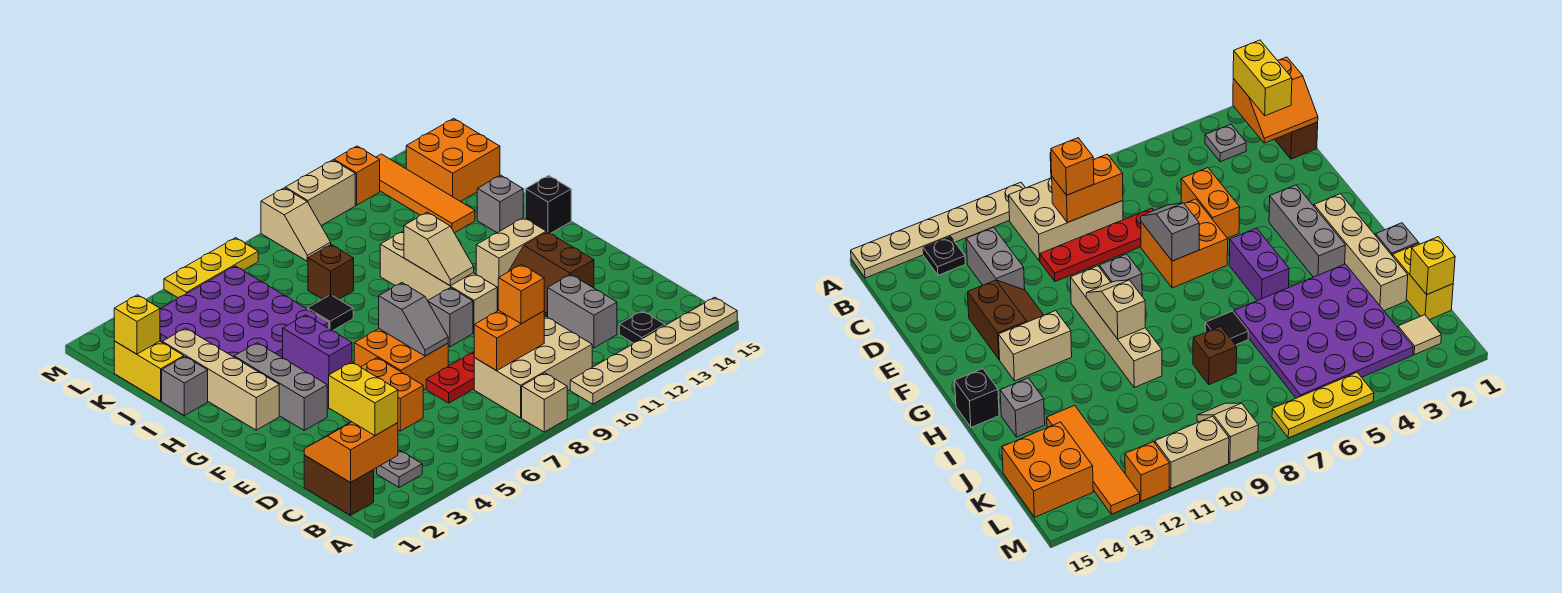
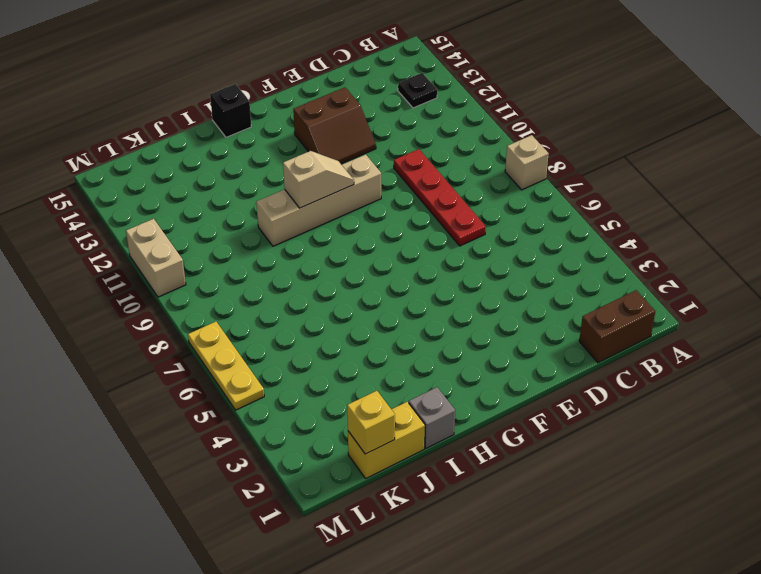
none -> tan 1x6 plate [570,297,737,404]
none -> grey 1x1 plate [377,450,422,487]
none -> tan 2x3 brick [474,317,592,418]
none -> grey 1x2 brick [548,274,617,348]

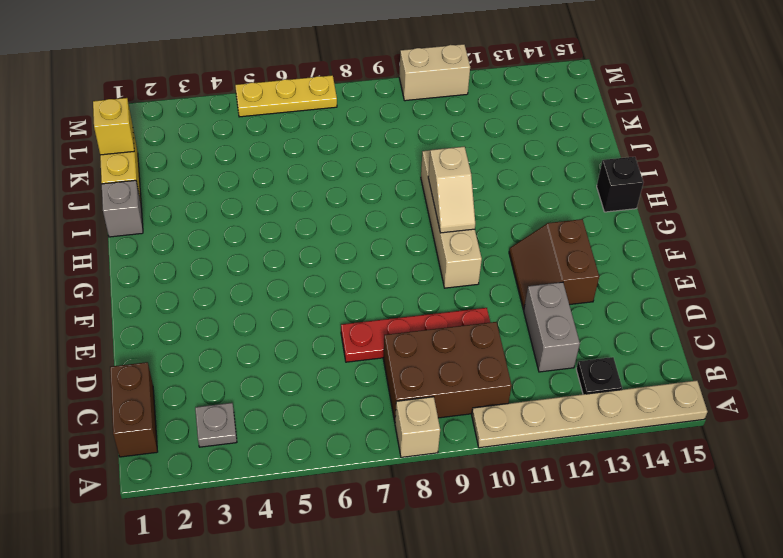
brown 2x3 brick [383,322,512,422] -> tan 2x3 brick [474,317,592,418]
none -> orange 1x2 brick [361,358,423,431]
none -> orange 2x2 brick [354,329,448,390]
none -> grey 1x3 brick [234,343,327,430]
none -> grey 1x1 brick [428,288,473,347]

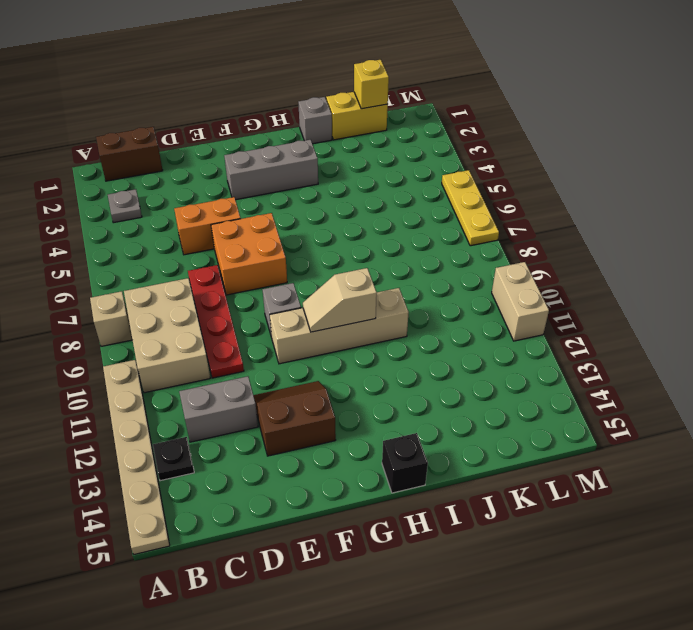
none -> tan 1x4 brick [162,328,279,430]
none -> purple 1x2 brick [283,315,352,388]
none -> tan 1x2 brick [476,218,546,290]
none -> purple 4x4 plate [160,266,329,358]

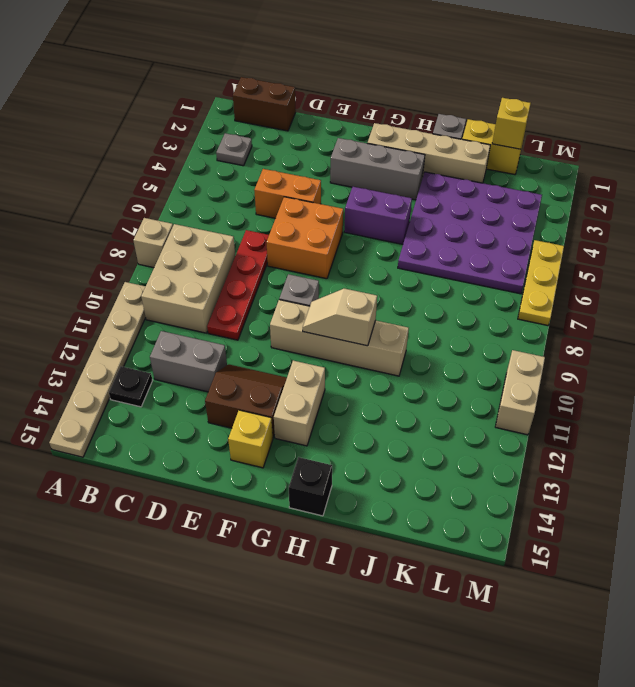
yellow 1x1 brick [228,410,273,468] -> none
none -> black 1x1 tile [308,295,353,331]
none -> grey 1x1 brick [477,175,523,233]
none -> brown 1x1 brick [308,245,354,299]
none -> orange 1x4 tile [376,154,475,233]

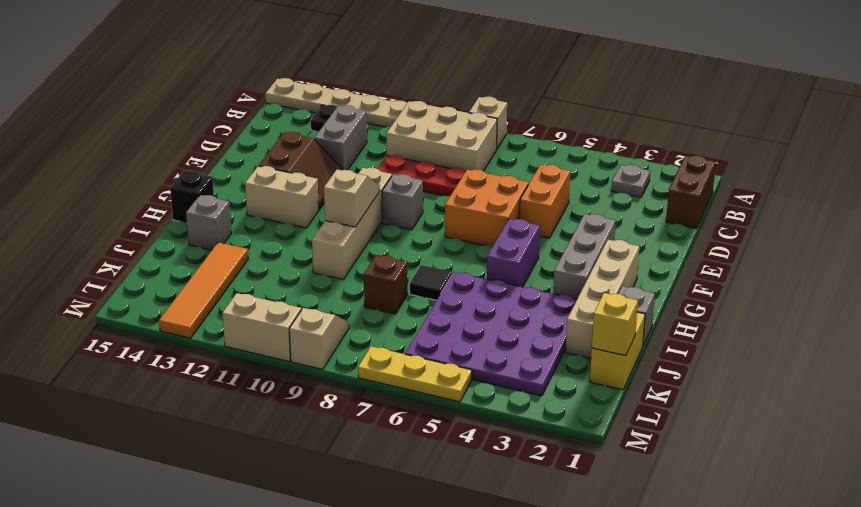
none -> orange 2x2 brick [406,118,500,202]
none -> tan 1x1 tile [1398,315,1442,355]
none -> orange 1x1 brick [334,146,380,205]
none -> orange 2x2 slope [304,422,398,483]

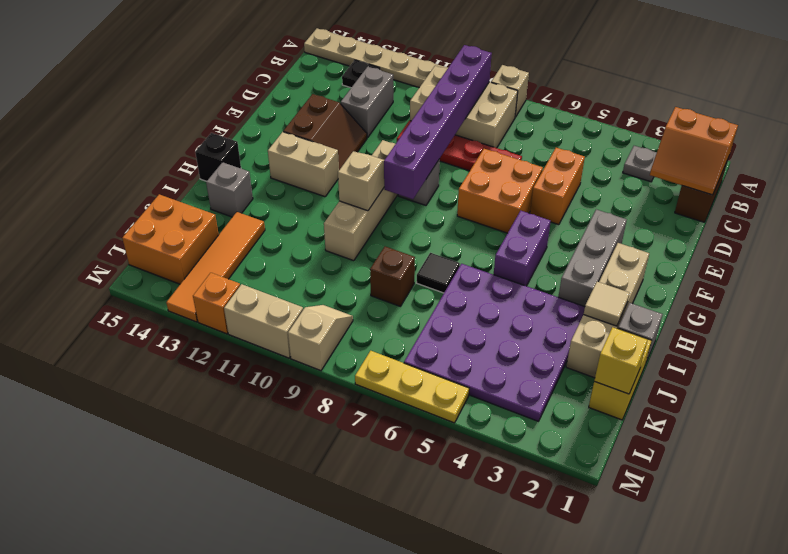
purple 1x6 brick [384,45,492,199] -> orange 1x2 brick [474,310,544,371]
tan 1x1 tile [584,282,630,326] -> tan 1x1 tile moved to [1398,315,1442,355]
none -> grey 1x2 slope [379,283,448,356]
none -> yellow 1x2 brick [329,362,398,435]
none -> orange 1x1 brick [498,264,544,324]

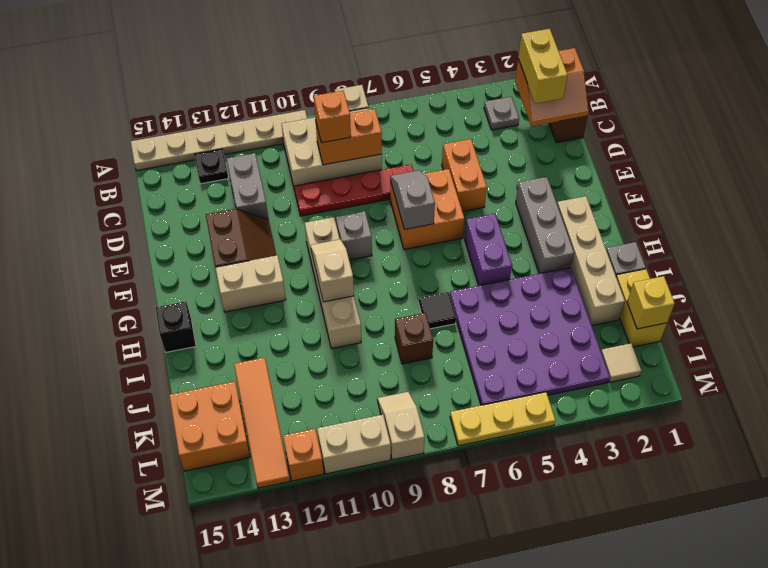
none -> grey 1x1 brick [477,175,523,233]

